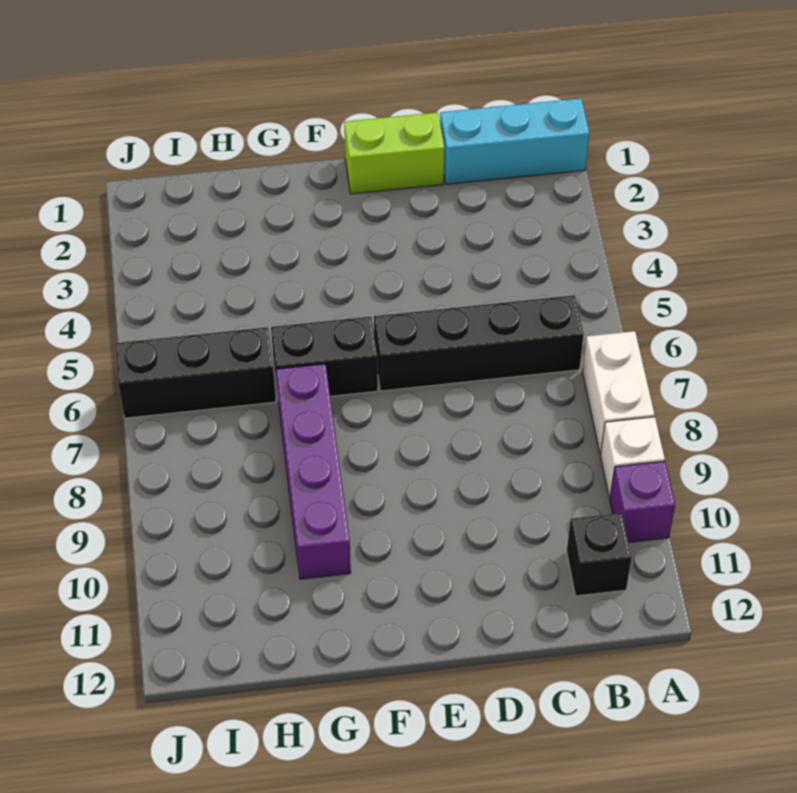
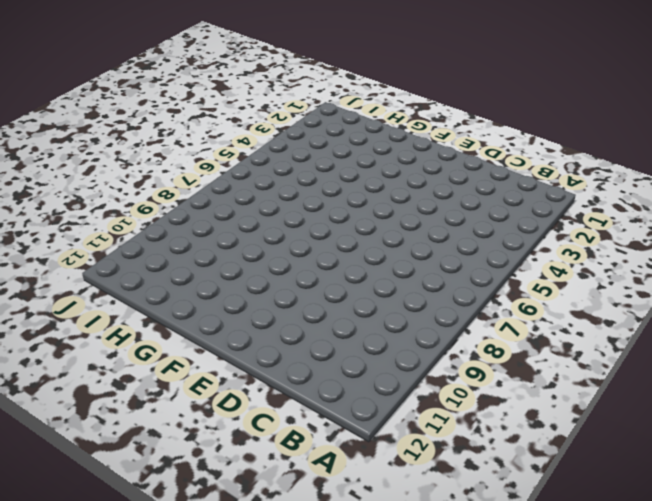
none -> cyan 1x3 brick [440,98,590,184]
none -> white 1x2 brick [582,331,654,454]

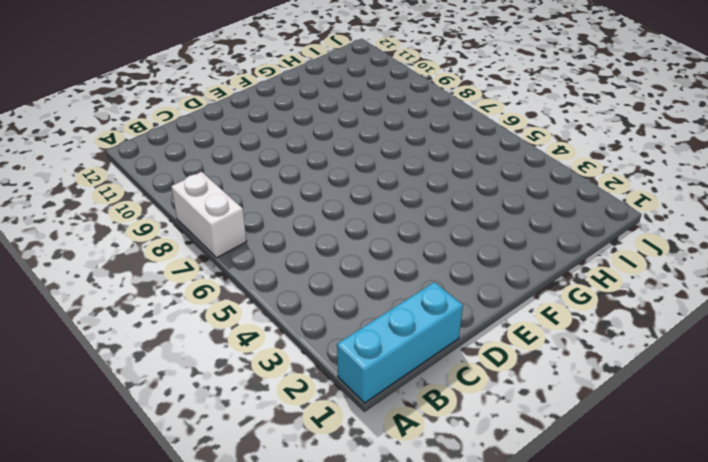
none -> white 1x1 brick [601,417,665,498]
none -> purple 1x1 brick [610,461,675,543]

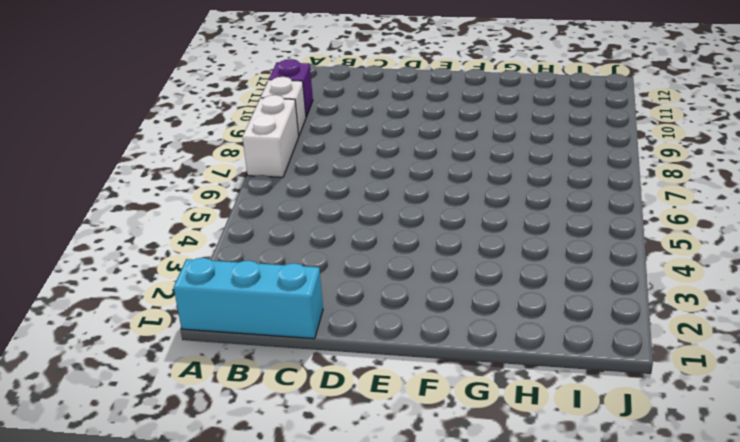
none -> black 1x4 brick [374,295,584,391]
none -> black 1x1 brick [567,513,632,596]

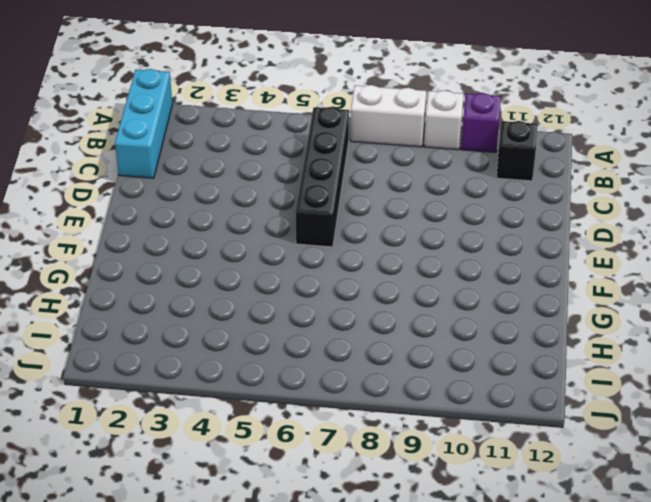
none -> lime 1x2 brick [344,112,445,194]
none -> black 1x2 brick [271,317,378,396]

